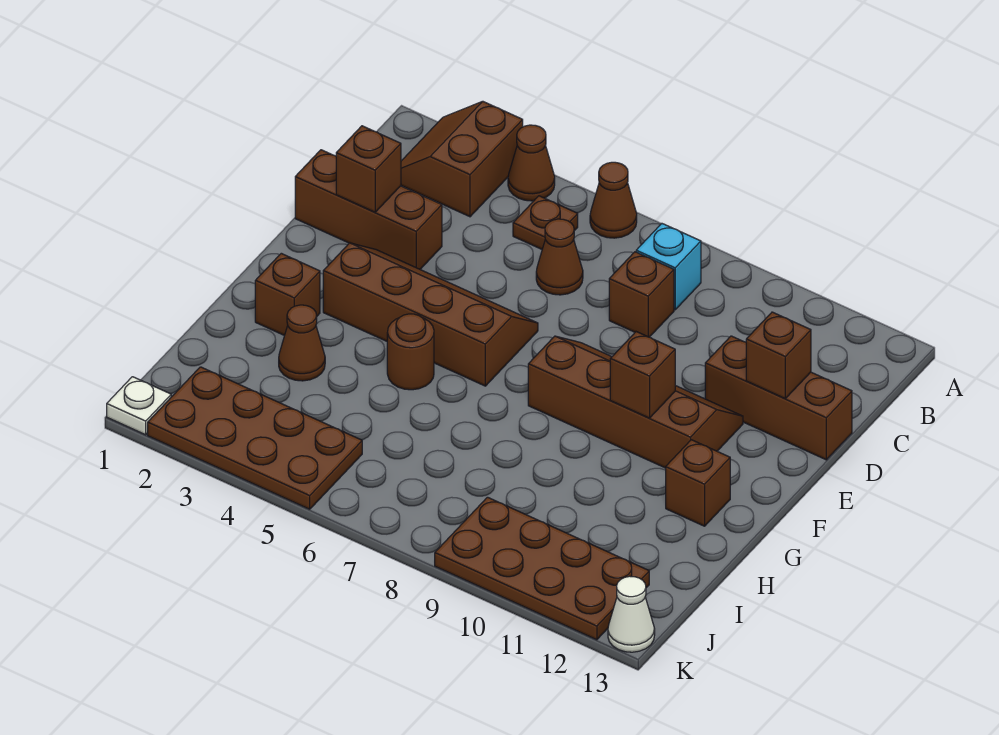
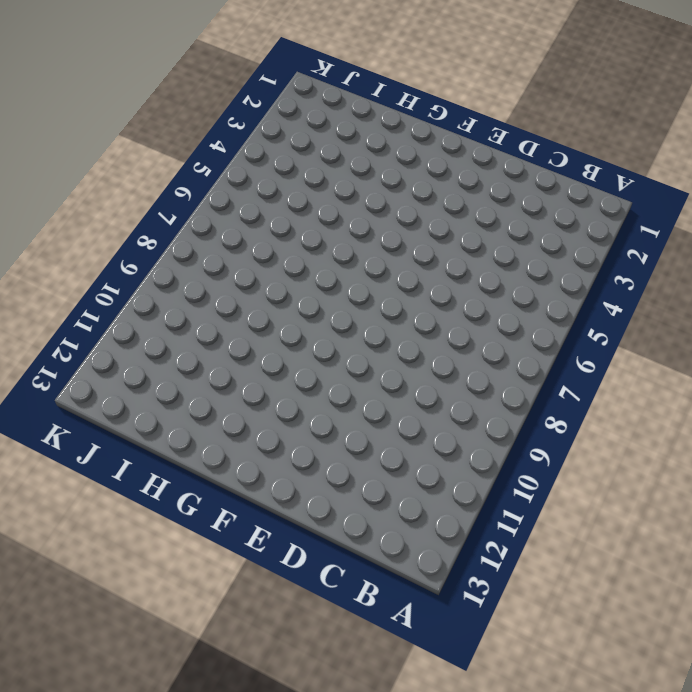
none -> brown 2x2 slope [401,101,523,217]
none -> brown 1x1 cone [508,125,555,201]
none -> brown 1x1 cone [590,162,637,238]

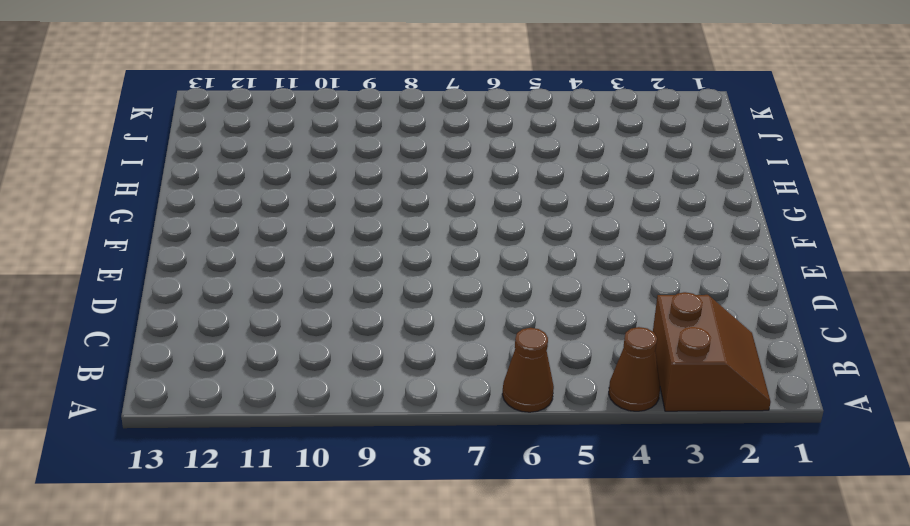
none -> brown 1x1 plate [513,196,578,249]
none -> cyan 1x1 brick [636,224,701,310]
none -> brown 1x1 cone [536,219,583,295]

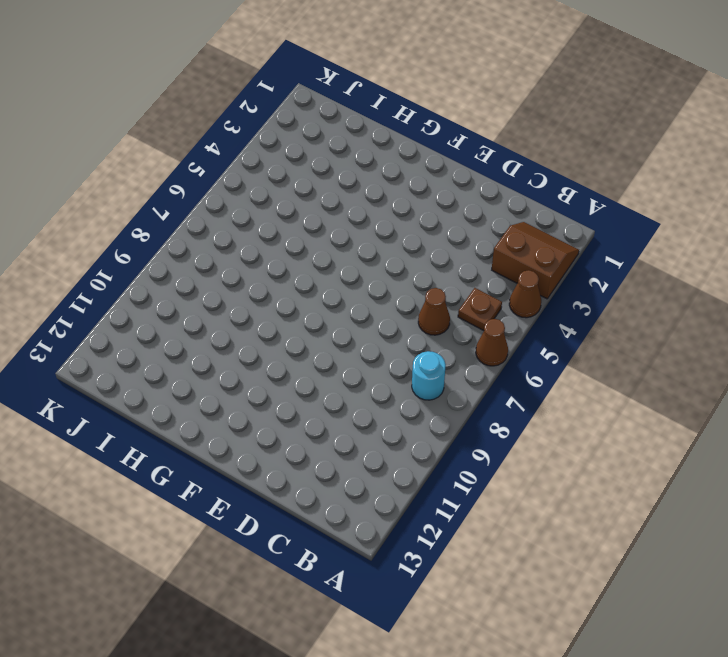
cyan 1x1 round brick [412,351,446,400] -> cyan 1x1 brick [636,224,701,310]
none -> brown 1x1 brick [609,252,674,337]
none -> brown 1x3 brick [295,150,442,269]
none -> brown 1x3 brick [705,336,852,460]

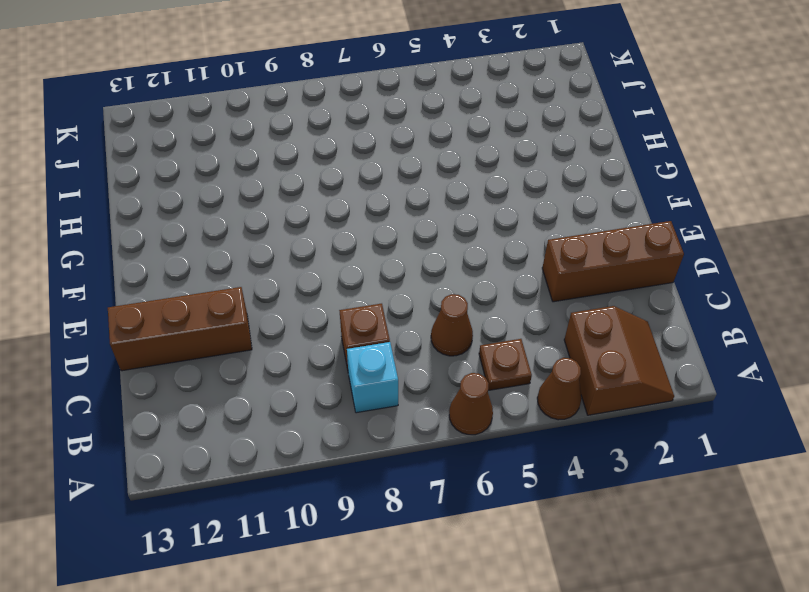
none -> brown 2x4 slope [323,243,538,386]
none -> brown 2x4 slope [528,336,743,468]
none -> brown 1x1 brick [255,253,320,335]

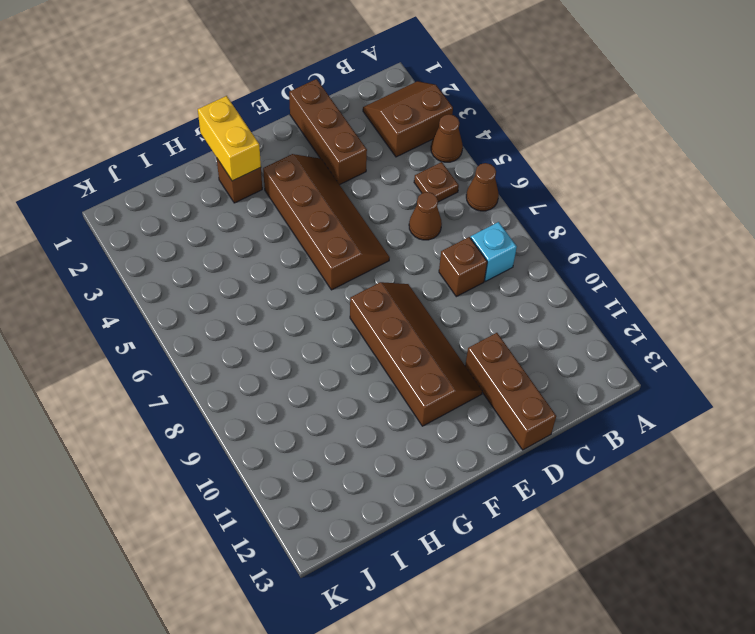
yellow 1x2 brick [198,96,261,181] -> none
none -> brown 1x1 round brick [387,314,434,390]
none -> brown 1x1 brick [666,440,730,526]
none -> brown 1x1 cone [279,305,325,381]

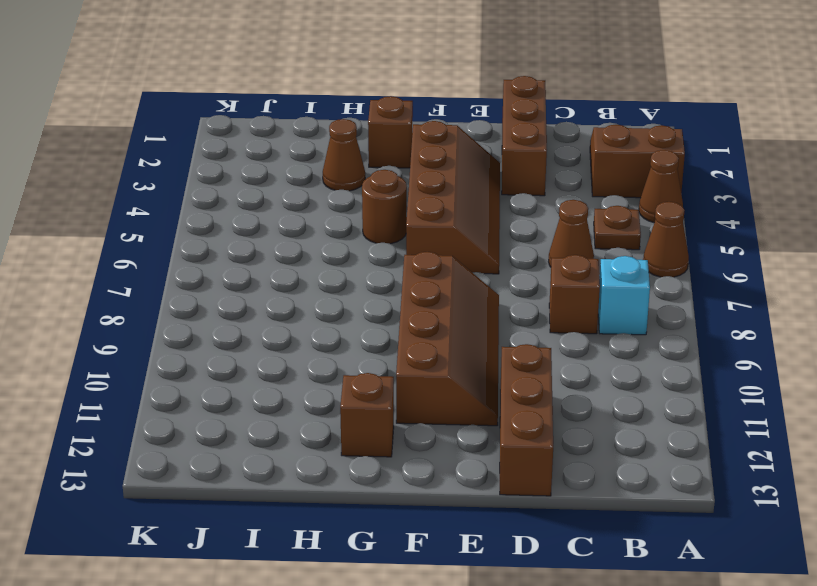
none -> brown 2x4 plate [148,367,362,509]
none -> brown 2x4 plate [435,497,649,640]
none -> white 1x1 plate [107,377,171,435]

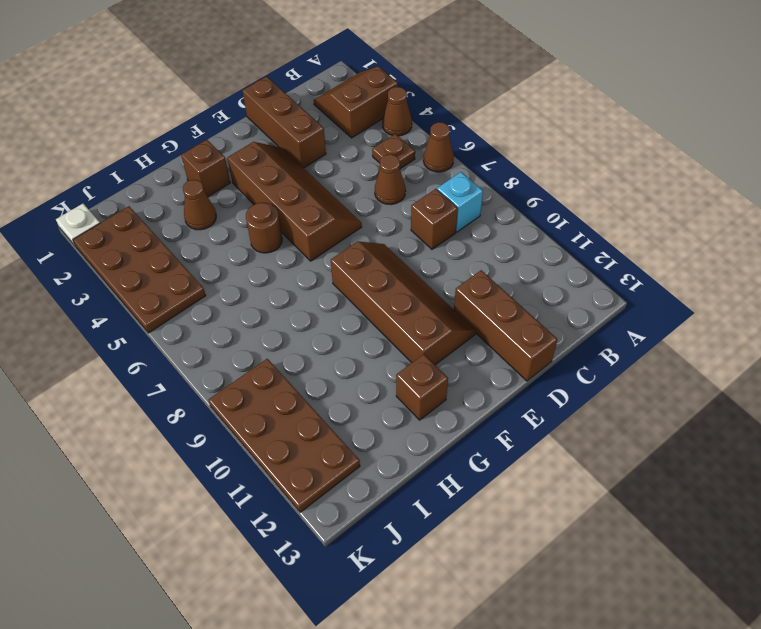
none -> white 1x1 cone [608,576,655,652]
none -> brown 1x1 brick [336,126,401,212]
none -> brown 1x1 brick [746,312,811,399]

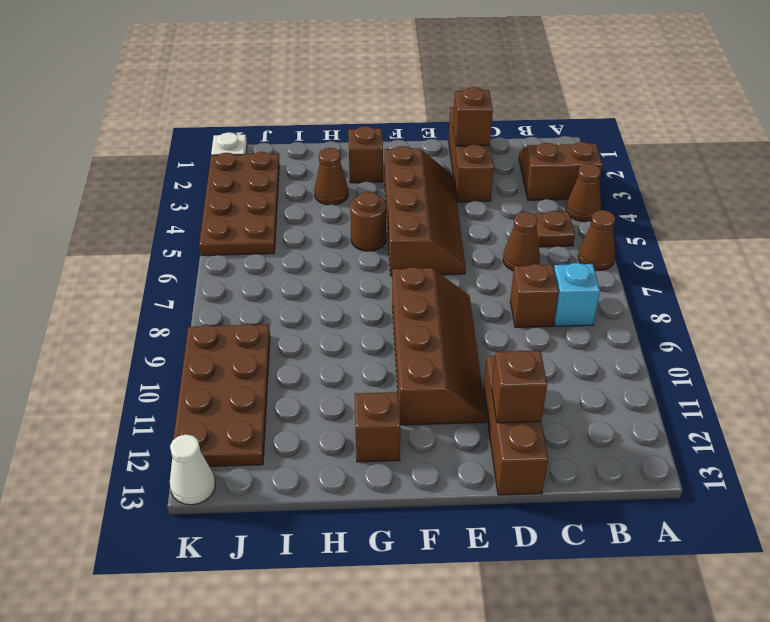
none -> brown 1x1 brick [610,332,675,418]

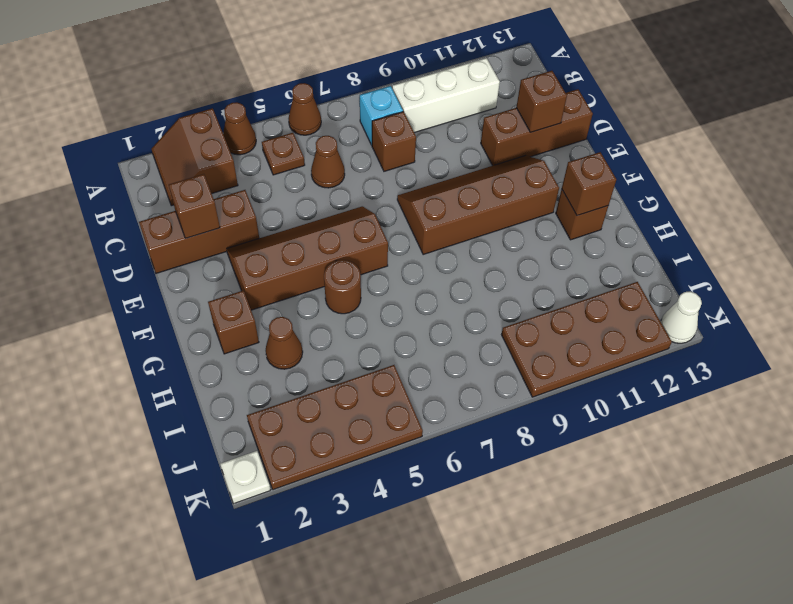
white 1x3 brick [392,58,500,133] -> none
brown 1x1 brick [562,152,616,216] -> brown 1x1 brick moved to [610,332,675,418]

